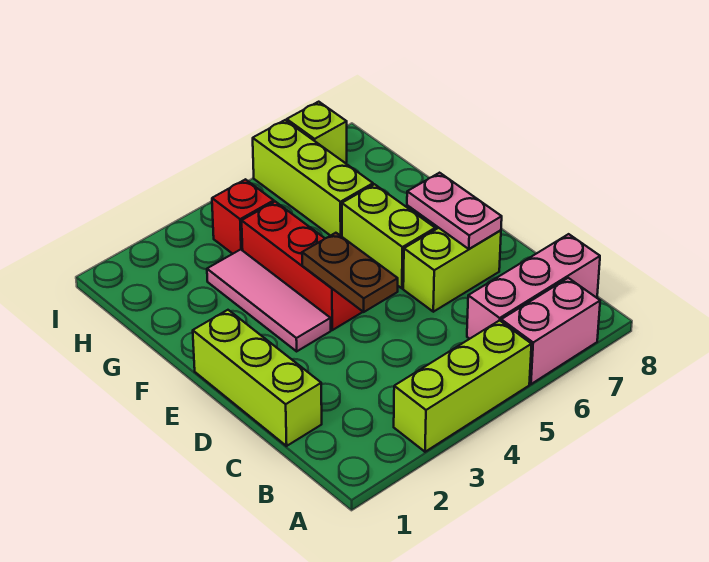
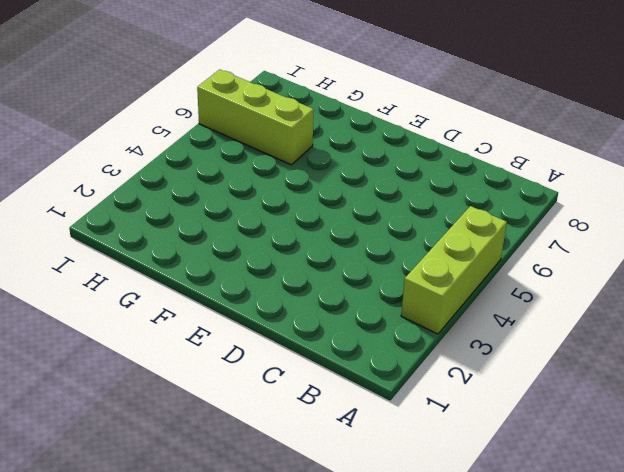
none -> pink 1x2 brick [501,278,600,384]
none -> pink 1x3 brick [467,234,600,339]
none -> lime 1x3 brick [193,310,322,446]

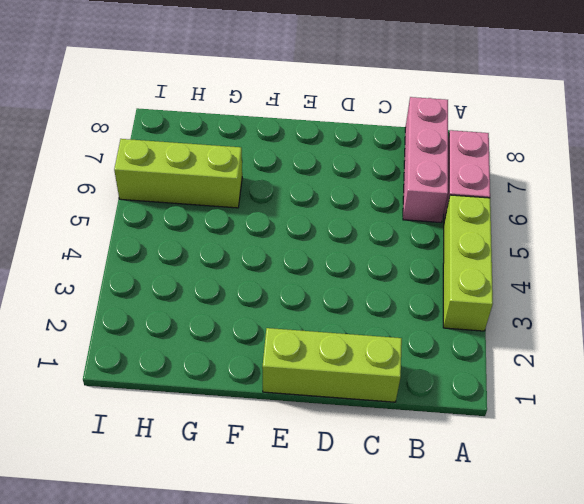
none -> lime 1x2 brick [403,228,501,312]
none -> pink 1x3 tile [207,249,331,351]
none -> red 1x3 brick [242,202,363,330]

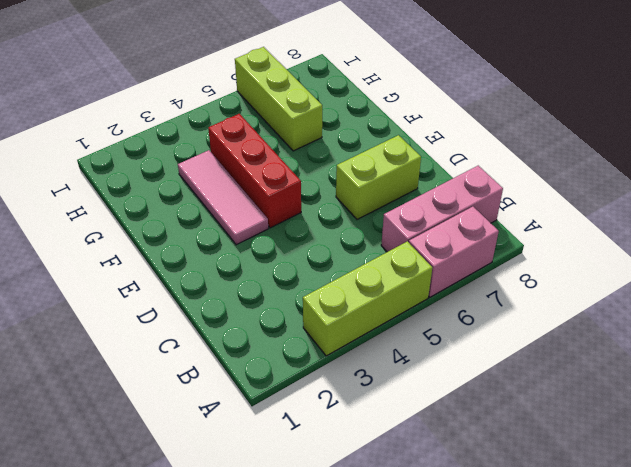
none -> lime 1x3 brick [193,310,322,446]
none -> lime 1x2 brick [342,184,435,288]
none -> red 1x1 brick [212,179,274,254]

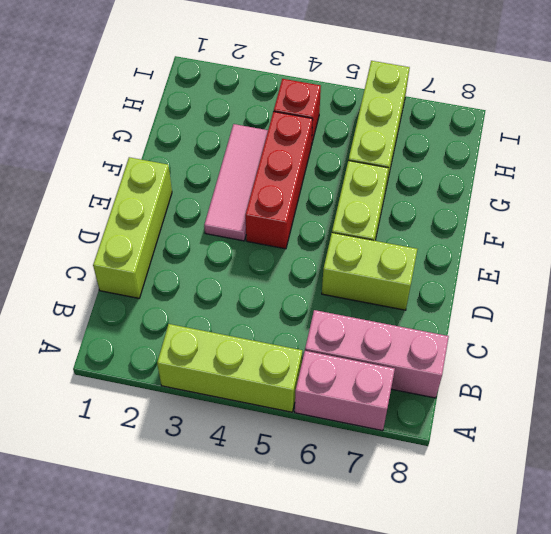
none -> lime 1x1 brick [287,102,347,163]
none -> brown 1x2 plate [302,233,398,312]
none -> pink 1x2 plate [407,173,502,249]

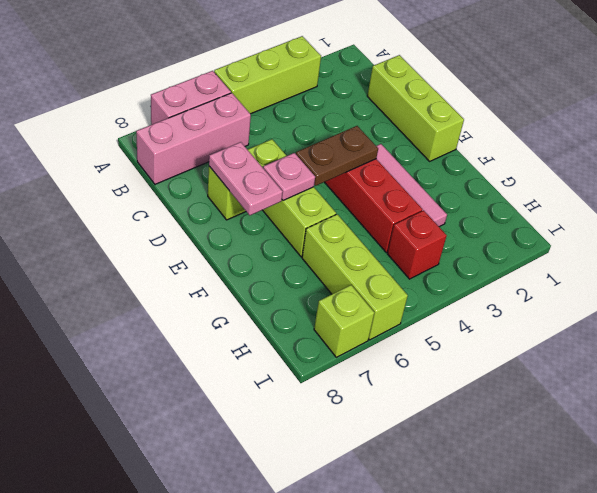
brown 1x2 plate [296,126,378,186] -> brown 1x2 plate turned to [302,233,398,312]
pink 1x1 plate [263,153,315,200] -> none

